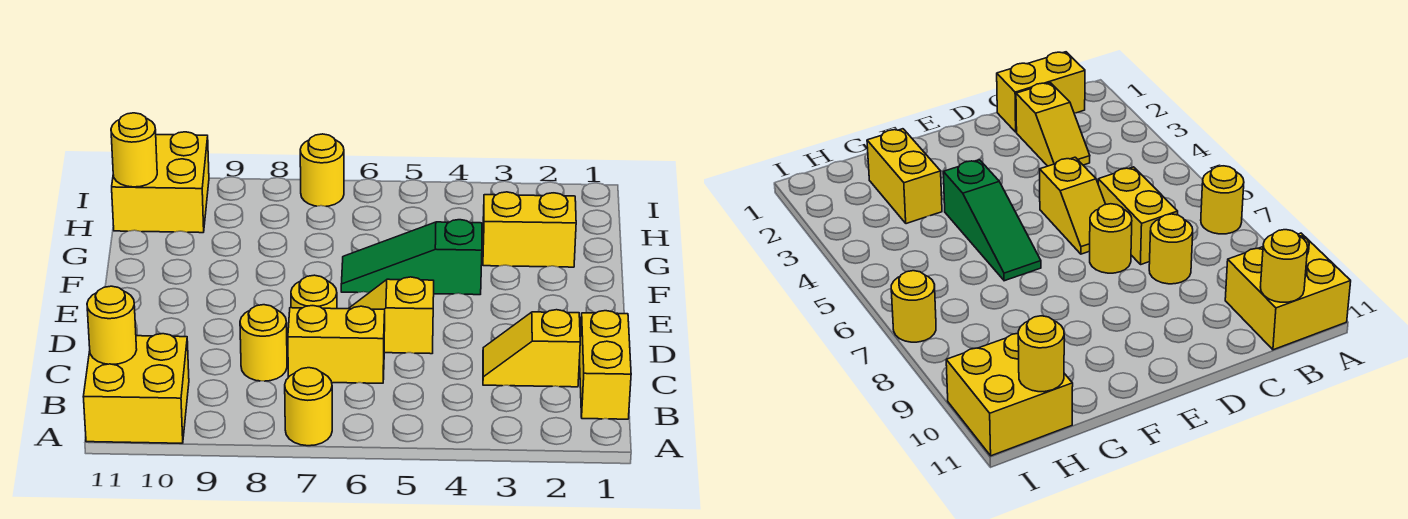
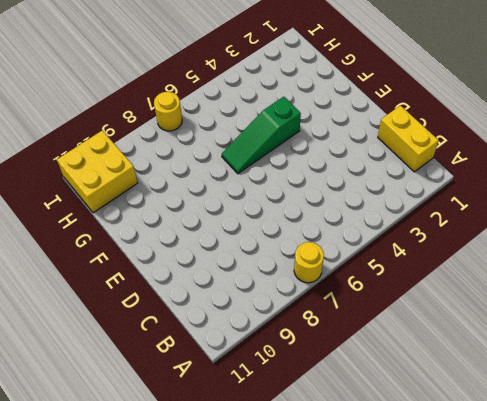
none -> yellow 2x2 brick [83,334,189,443]
none -> yellow 1x2 slope [483,310,580,387]
none -> yellow 1x2 brick [288,306,385,383]

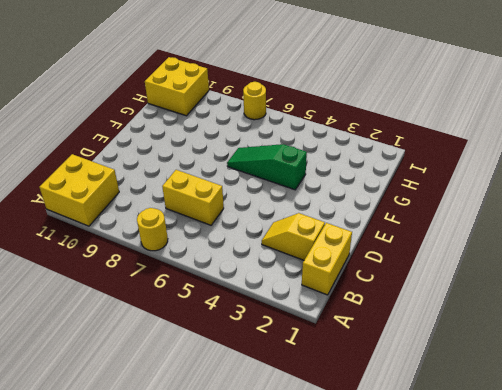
none -> yellow 1x1 round brick [240,305,287,381]
none -> yellow 1x2 slope [349,277,434,354]
none -> yellow 1x1 round brick [291,275,337,309]

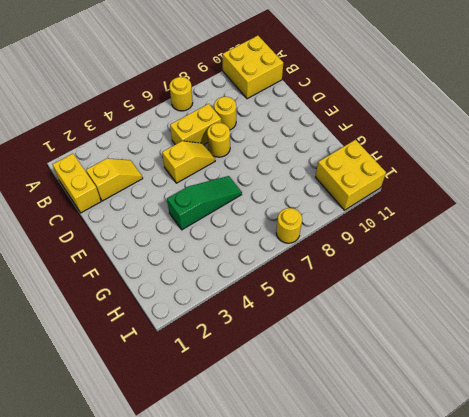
none -> yellow 1x2 brick [483,192,576,267]
none -> yellow 1x1 round brick [87,286,137,364]
none -> yellow 1x1 round brick [111,113,157,187]

